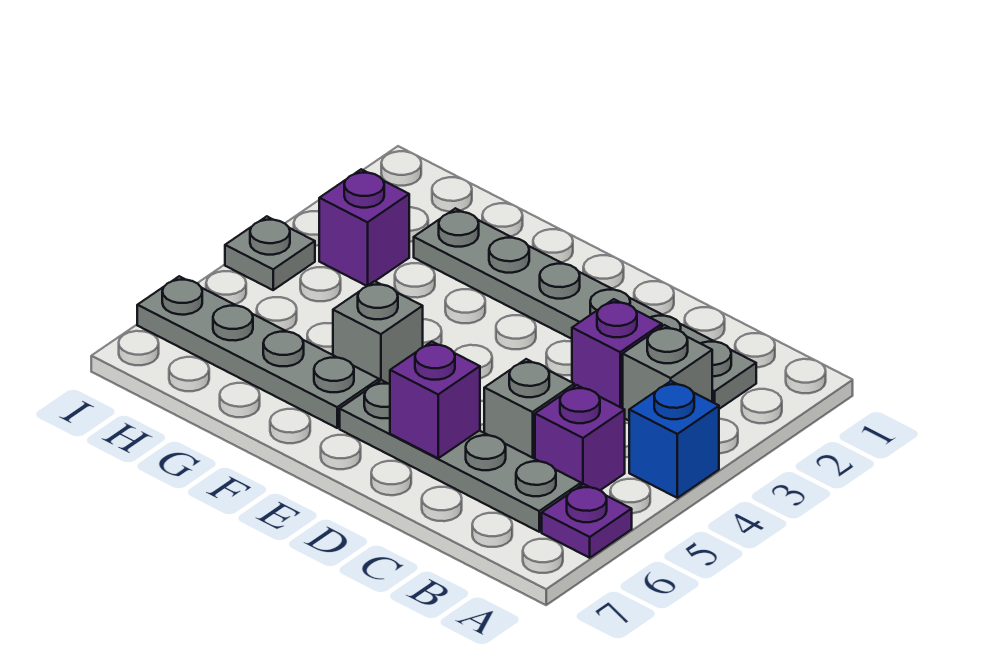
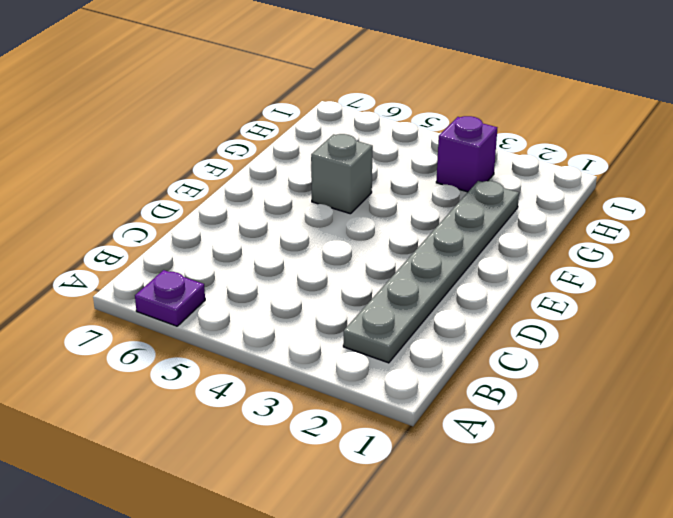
none -> blue 1x1 brick [629,381,719,498]
none -> grey 1x1 brick [623,325,712,421]
none -> purple 1x1 brick [535,385,625,490]

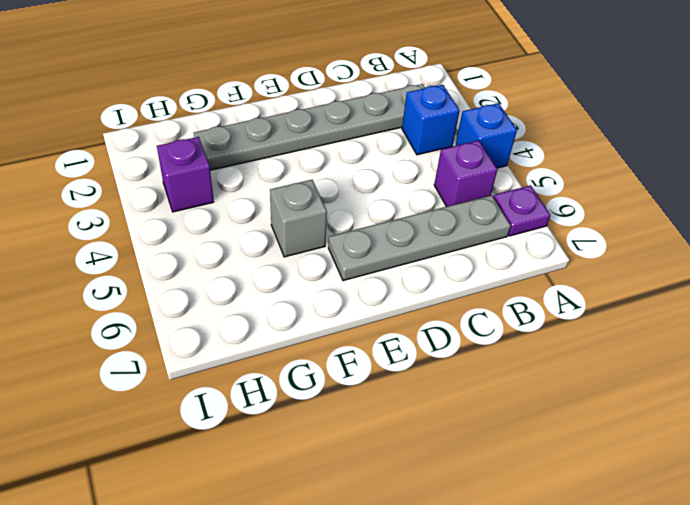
blue 1x1 brick [402,85,460,155] -> grey 1x1 brick [623,325,712,421]
none -> purple 1x1 brick [572,299,662,408]
none -> grey 1x1 brick [484,359,574,459]
none -> grey 1x4 plate [137,276,379,428]

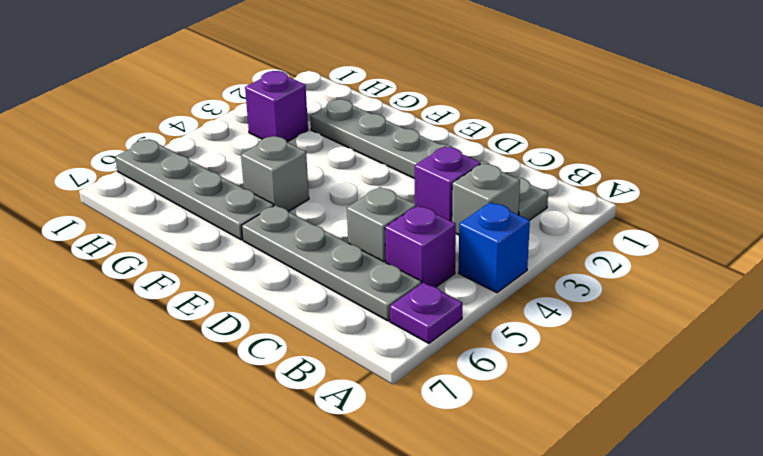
none -> grey 1x1 plate [225,216,315,290]
none -> purple 1x1 brick [390,342,480,458]

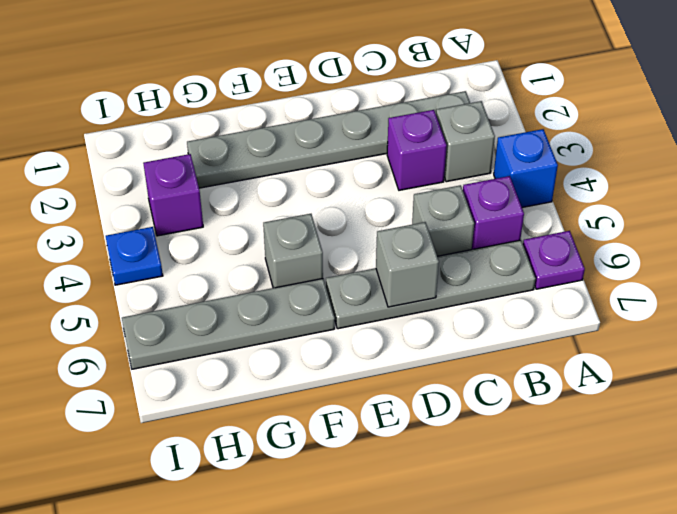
grey 1x1 brick [376,222,439,307] -> purple 1x1 brick [390,342,480,458]
blue 1x1 plate [106,227,163,285] -> grey 1x1 plate [225,216,315,290]

